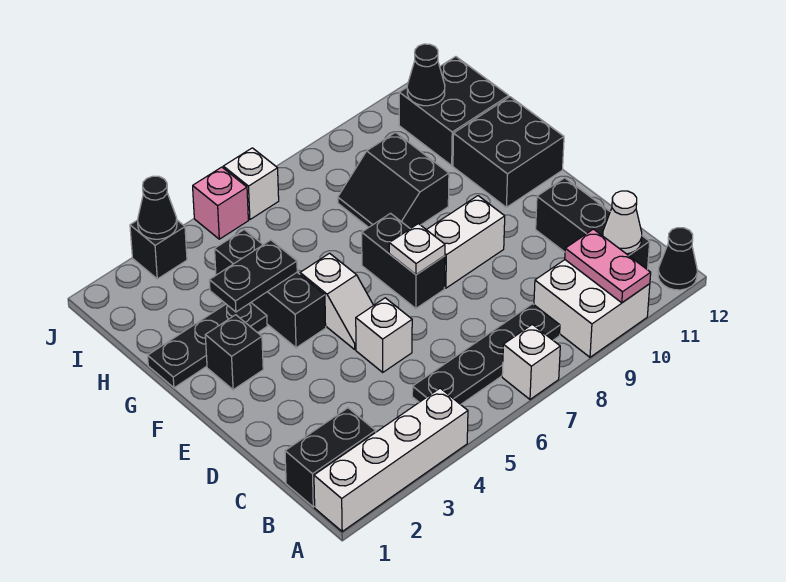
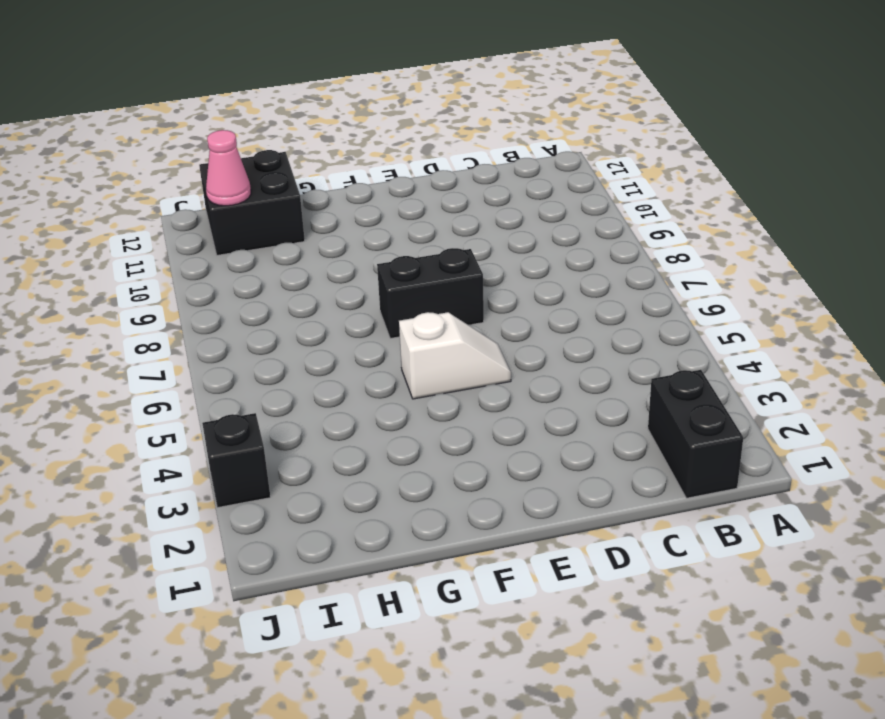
pink 1x1 cone [206,130,251,206] -> black 1x1 cone [407,44,445,106]
none -> white 1x4 brick [314,388,468,531]
none -> white 1x1 brick [502,324,560,399]
none -> white 2x2 brick [534,260,650,357]

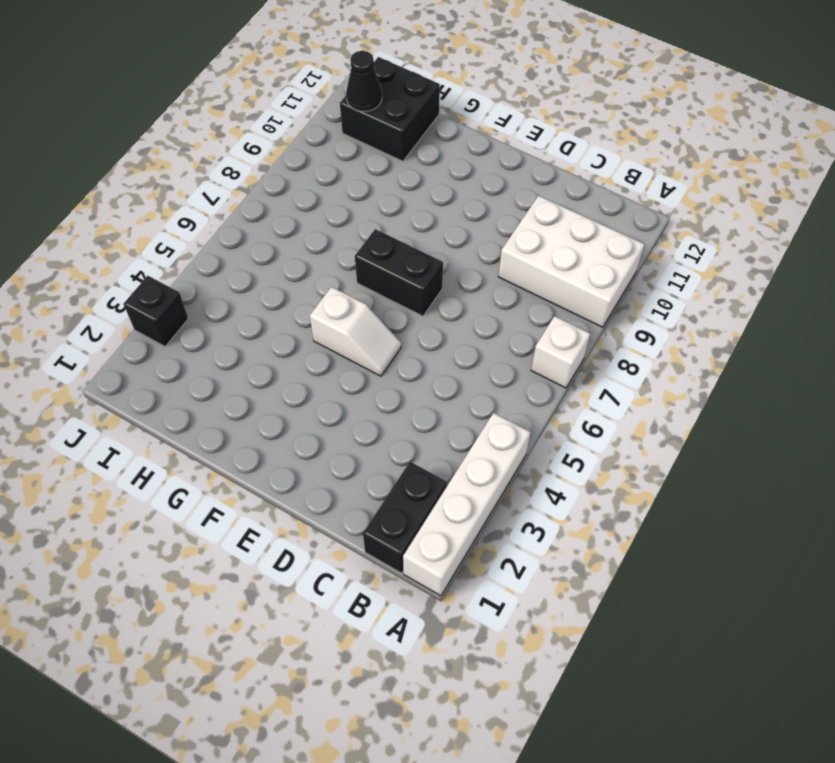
white 2x3 brick [498,196,645,327] -> white 2x2 brick [534,260,650,357]
none -> black 1x1 cone [658,228,697,290]
none -> black 1x4 plate [412,304,560,404]
none -> black 1x3 brick [536,178,650,270]

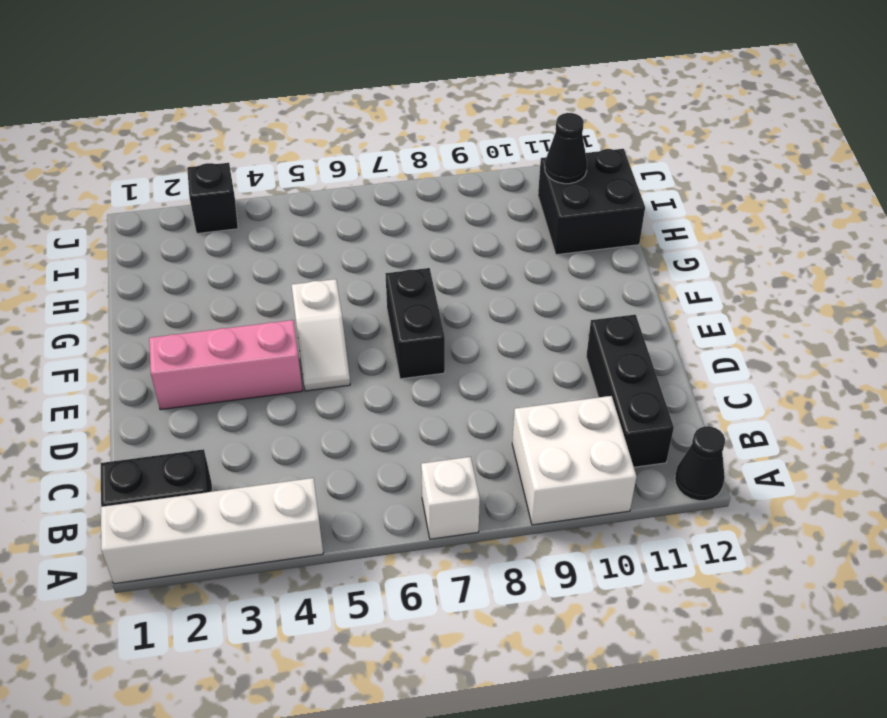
pink 1x3 brick [149,320,303,410] -> none
none -> black 1x4 plate [412,304,560,404]
none -> white 1x1 brick [356,298,412,372]
none -> white 1x2 brick [427,196,505,288]

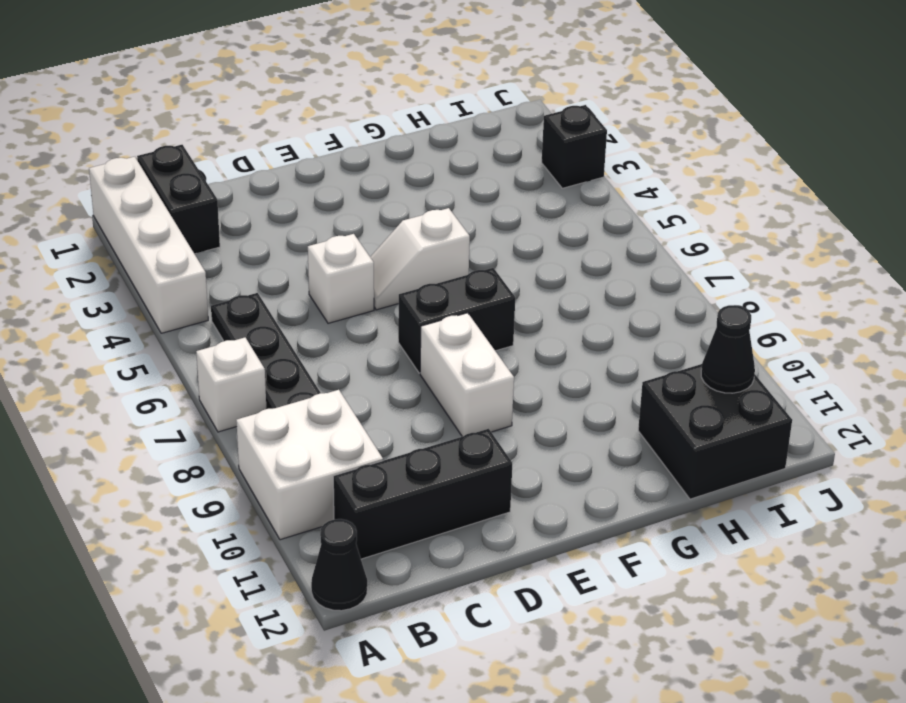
none -> black 1x1 brick [205,315,263,390]
none -> black 1x3 brick [215,230,326,348]
none -> black 2x2 brick [453,97,564,207]

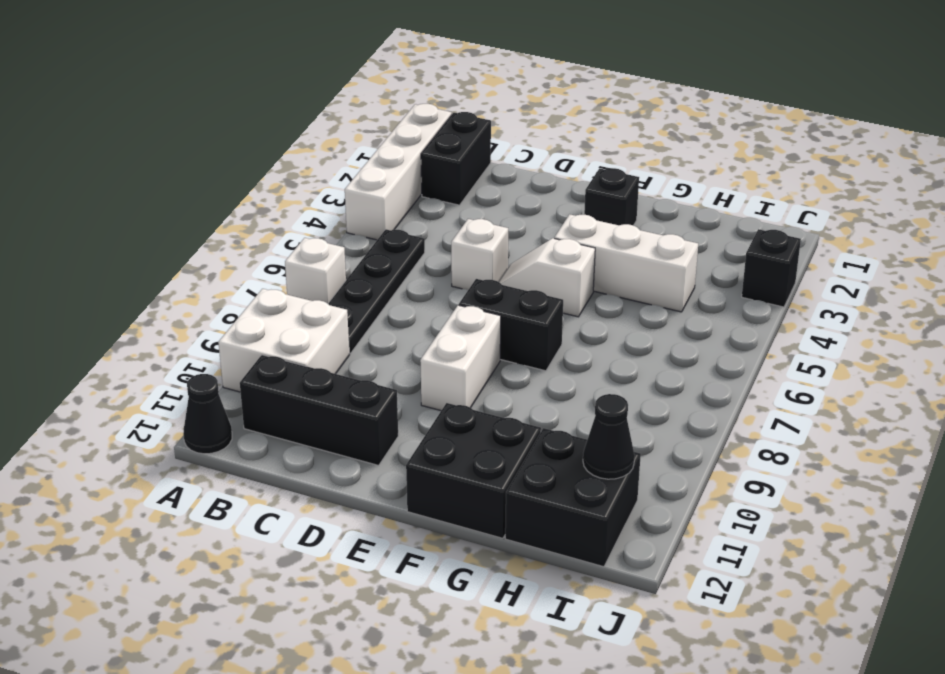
white 1x3 brick [554,214,698,312] -> black 1x3 brick [215,230,326,348]
none -> black 1x3 plate [148,303,267,388]
none -> black 2x2 slope [338,133,449,229]
none -> pink 1x1 brick [193,167,248,239]

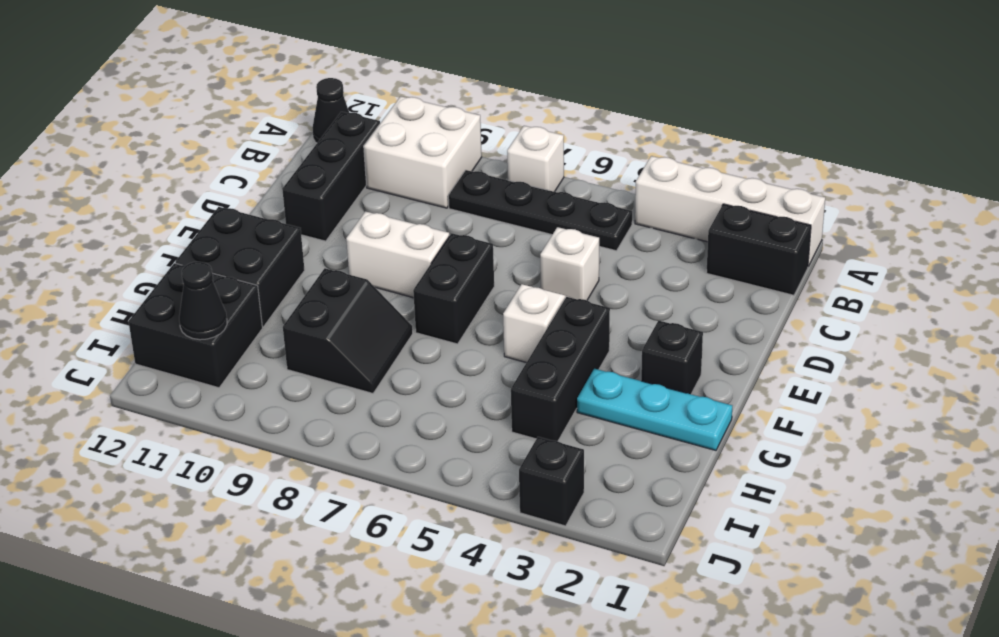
cyan 1x3 plate [577,369,732,450] -> black 1x3 plate [148,303,267,388]
none -> pink 1x1 brick [193,167,248,239]
none -> white 1x1 brick [223,148,279,220]
none -> pink 1x2 plate [565,229,651,303]

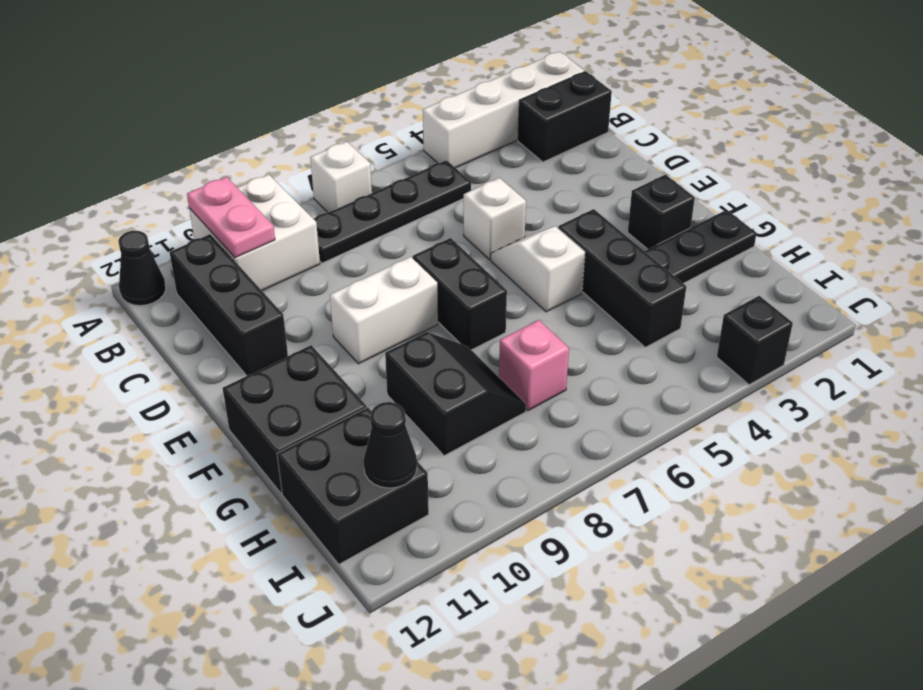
pink 1x1 brick [499,320,569,411] -> pink 1x1 brick moved to [193,167,248,239]
none -> white 1x1 brick [223,148,279,220]
none -> white 1x1 cone [603,191,642,254]
none -> white 1x1 plate [389,224,445,275]

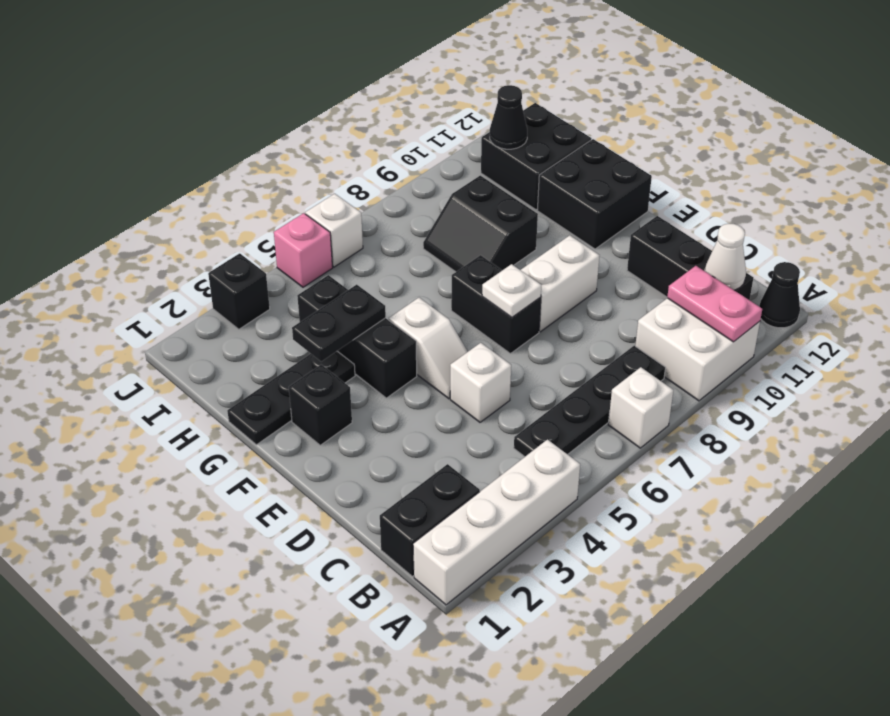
none -> black 1x1 cone [138,176,177,239]

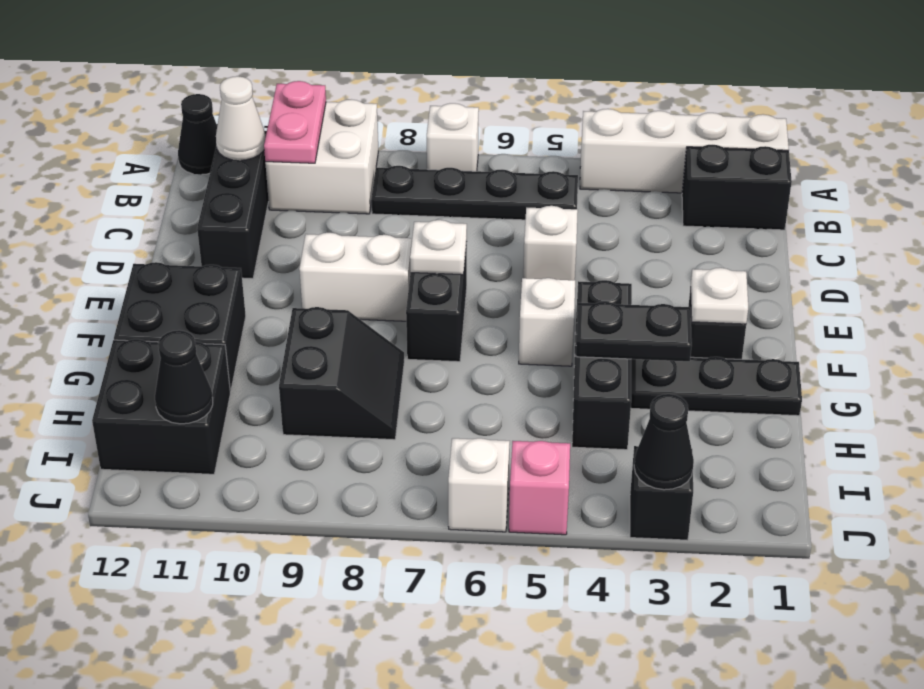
white 1x1 plate [691,268,748,324] -> none

